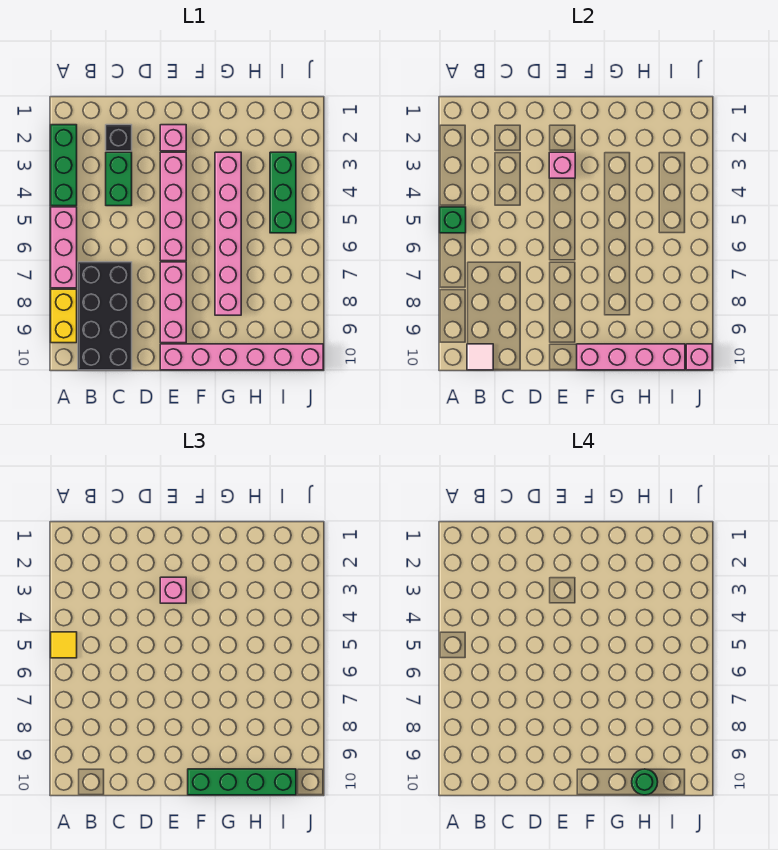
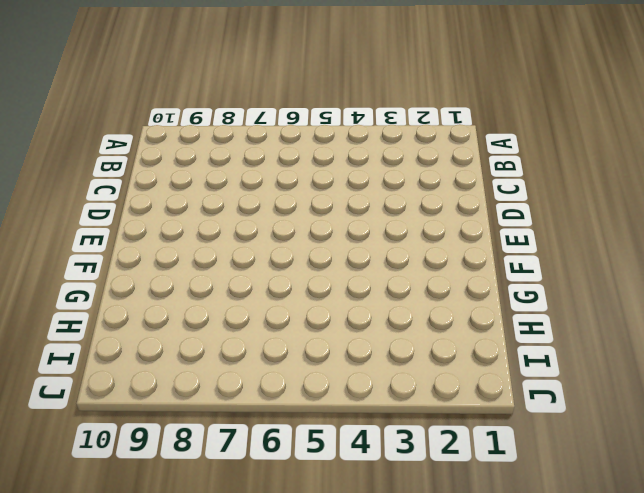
none -> green 1x3 brick [51,125,77,206]
none -> pink 1x3 brick [51,207,77,288]
none -> yellow 1x2 brick [51,289,77,343]

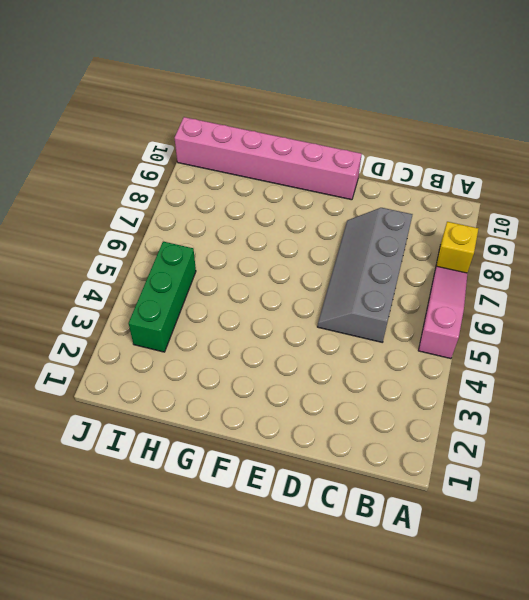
pink 1x3 slope [418,266,467,359] -> pink 1x3 brick [51,207,77,288]
yellow 1x1 brick [436,222,479,273] -> yellow 1x2 brick [51,289,77,343]
grey 2x4 slope [317,208,413,342] -> black 2x4 brick [78,262,132,370]
none -> green 1x3 brick [51,125,77,206]
none -> black 1x1 brick [106,125,132,151]
none -> green 1x2 brick [106,152,132,206]

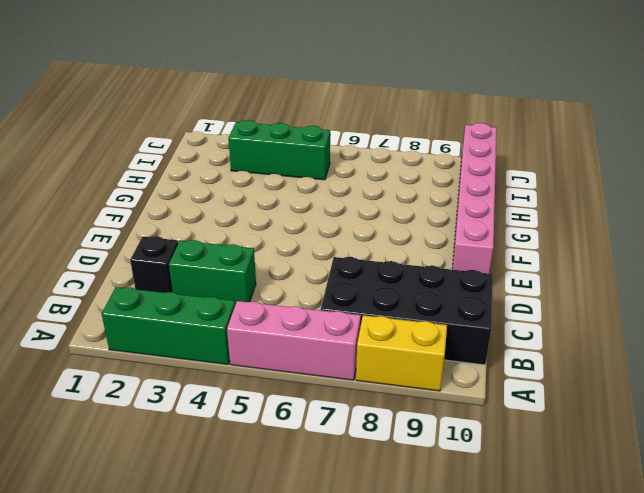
none -> pink 1x1 brick [160,125,186,151]
none -> pink 1x4 brick [160,152,186,261]
none -> pink 1x3 brick [160,262,186,343]

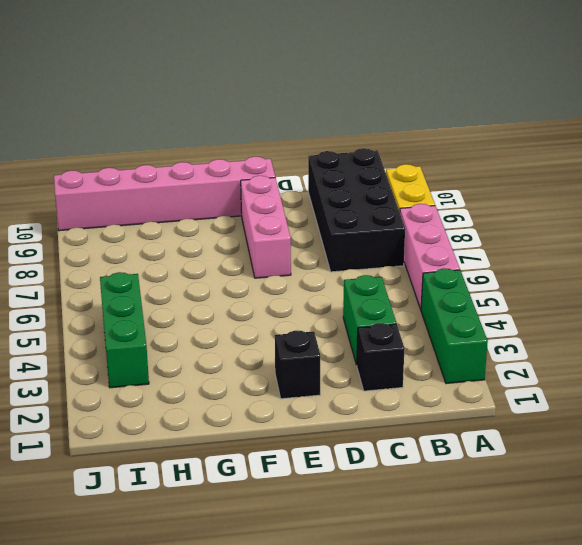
black 1x1 brick [275,330,320,399] -> pink 1x1 brick [160,125,186,151]
none -> pink 1x4 brick [160,152,186,261]
none -> pink 1x6 brick [215,152,241,315]
none -> green 1x1 brick [440,207,466,233]

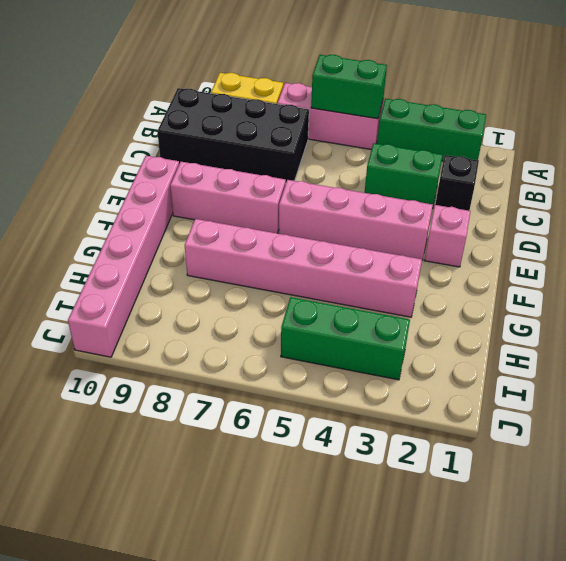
green 1x2 brick [311,55,387,119] -> green 1x1 brick [440,207,466,233]
none -> white 1x1 tile [467,344,493,370]
none -> pink 1x1 brick [549,152,575,178]
none -> pink 1x4 brick [577,344,685,370]

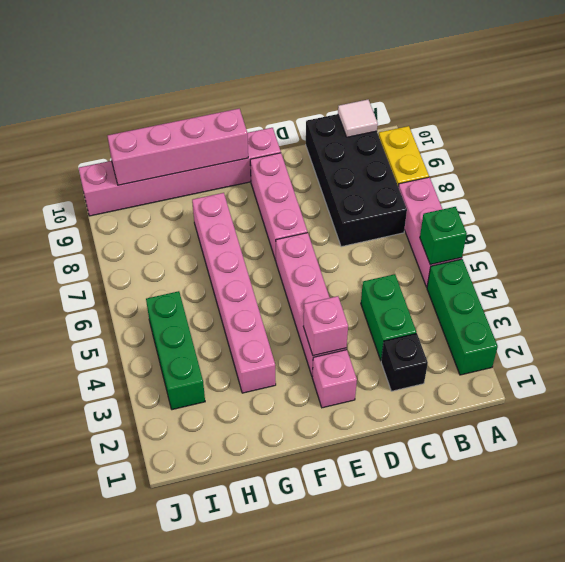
none -> pink 1x1 brick [686,344,712,370]
none -> yellow 1x1 tile [51,632,77,658]
none -> pink 1x1 brick [160,577,186,603]

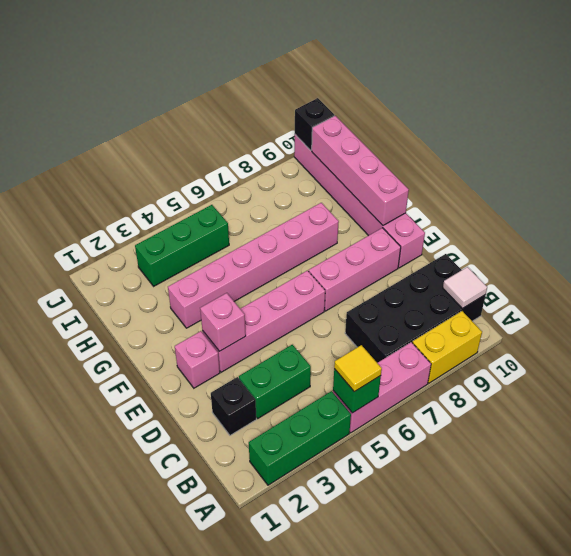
black 1x1 brick [295,98,334,150] -> pink 1x1 brick [686,344,712,370]
none -> pink 1x1 brick [160,577,186,603]
none -> green 1x4 brick [188,769,296,795]
none -> green 1x1 round brick [632,769,658,795]

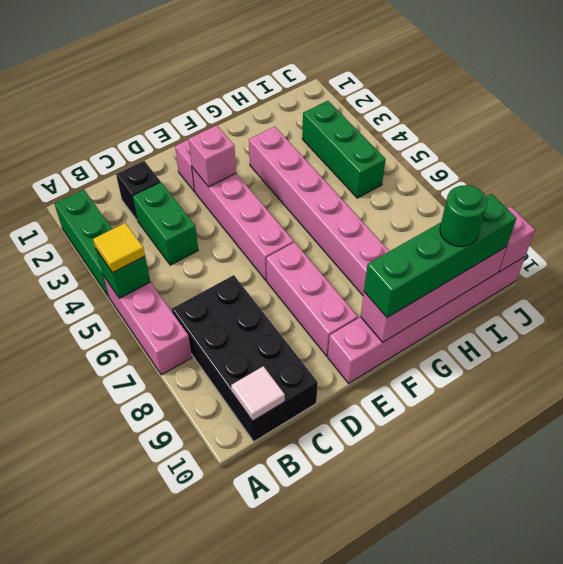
none -> yellow 1x2 brick [51,289,77,343]
none -> pink 1x1 brick [160,577,186,603]

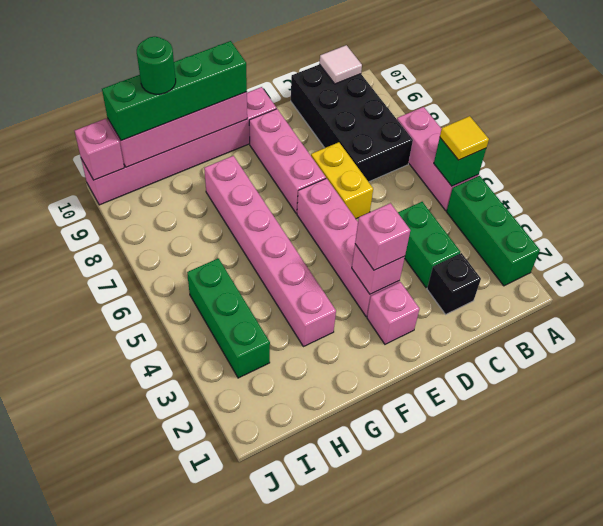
yellow 1x2 brick [311,142,373,219] -> yellow 1x2 brick moved to [51,289,77,343]

